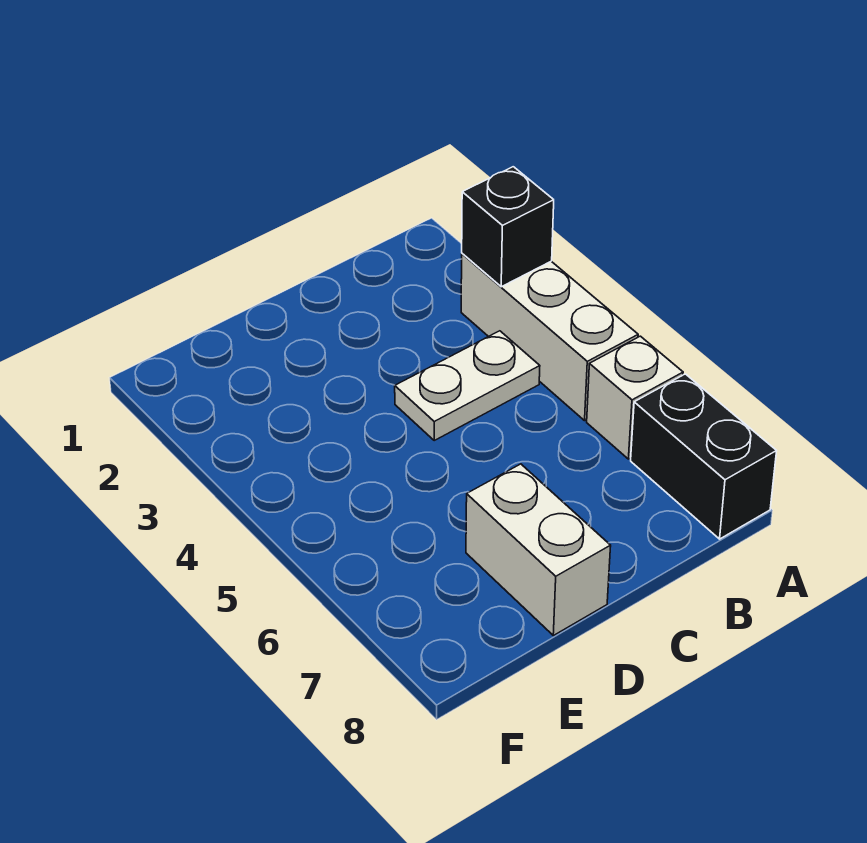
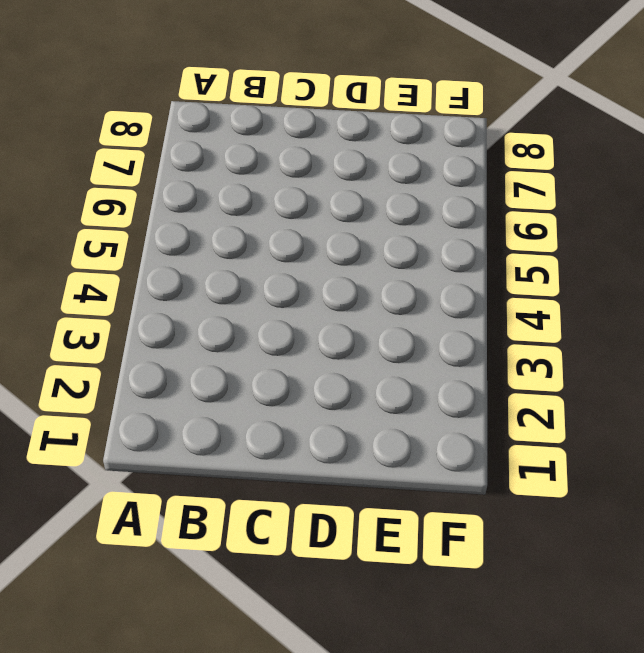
none -> white 1x3 brick [461,254,638,421]
none -> white 1x1 brick [587,336,683,459]

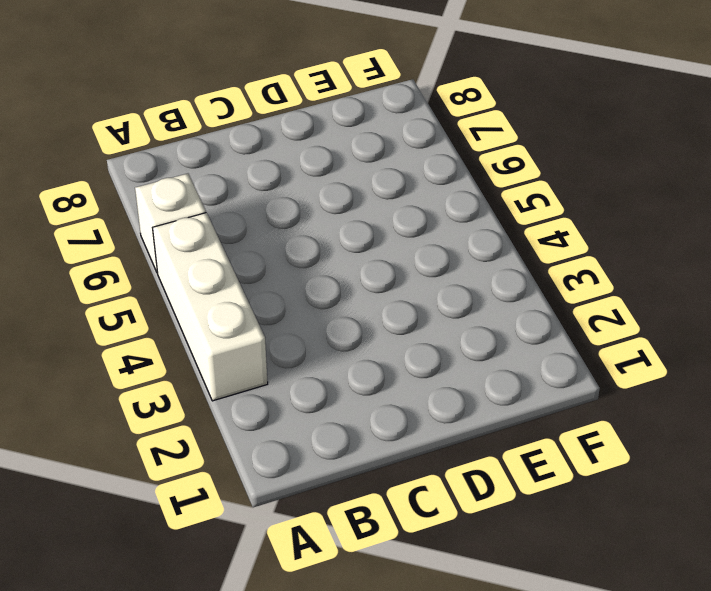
none -> black 1x2 brick [631,374,777,539]
none -> white 1x2 plate [395,331,540,440]

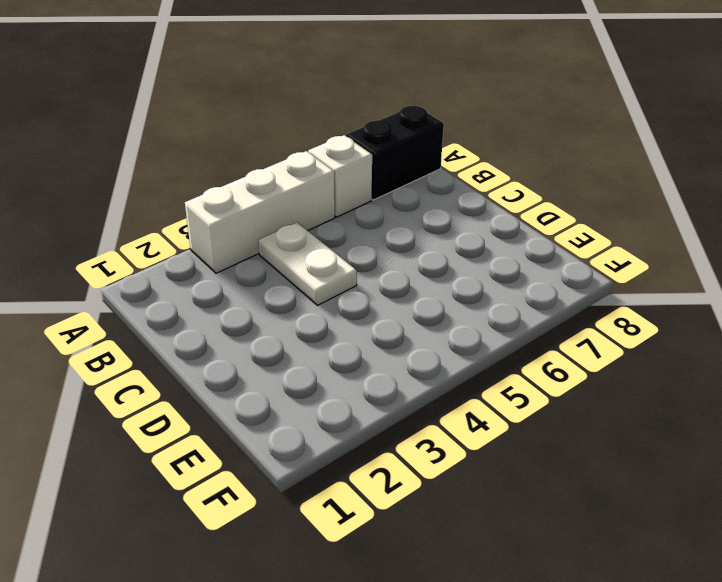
none -> white 1x2 brick [466,464,611,636]
none -> black 1x1 brick [462,167,554,287]

